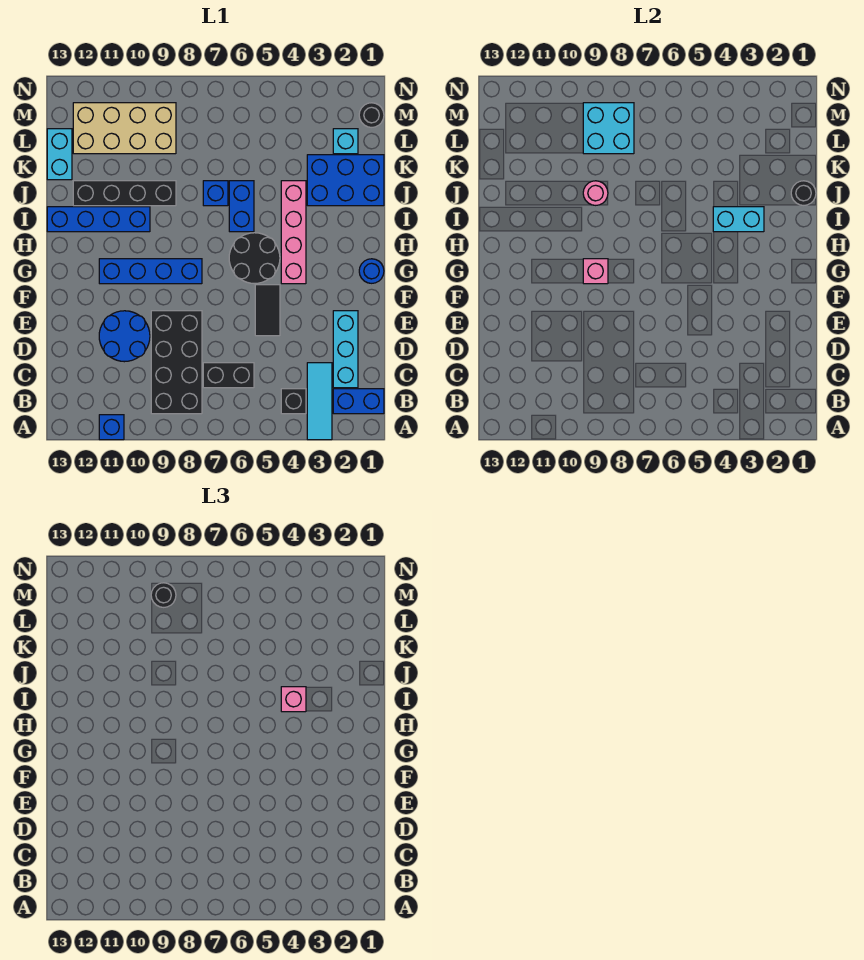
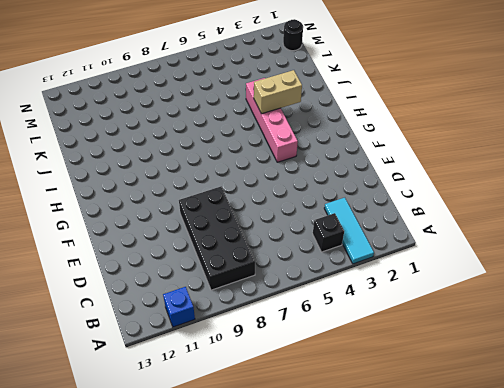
tan 1x2 brick [254,70,302,114] -> cyan 1x2 brick [713,207,764,232]
none -> blue 1x2 brick [333,389,384,414]
none -> cyan 1x3 brick [333,311,358,388]
none -> black 1x2 brick [203,363,254,388]

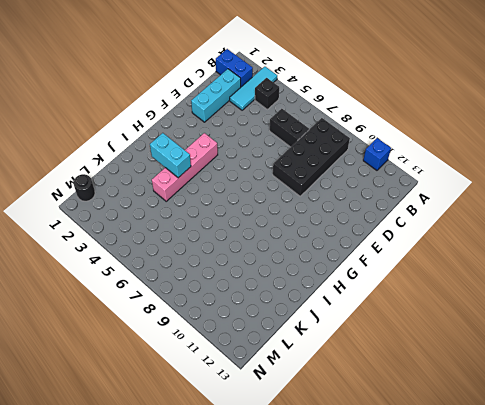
none -> blue 2x2 round brick [99,311,150,362]
none -> black 1x2 tile [255,285,280,336]
none -> blue 1x1 round brick [359,259,384,283]

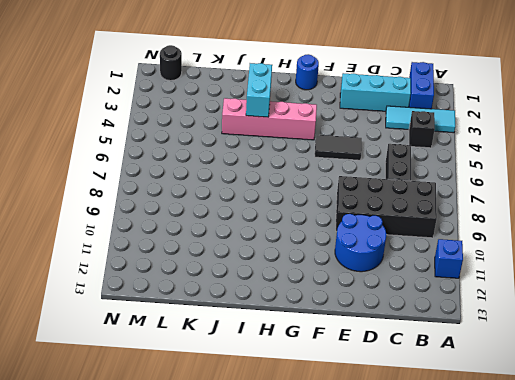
none -> black 2x2 round brick [229,233,280,284]
none -> blue 1x4 brick [99,259,202,284]
none -> blue 1x2 brick [229,181,254,232]

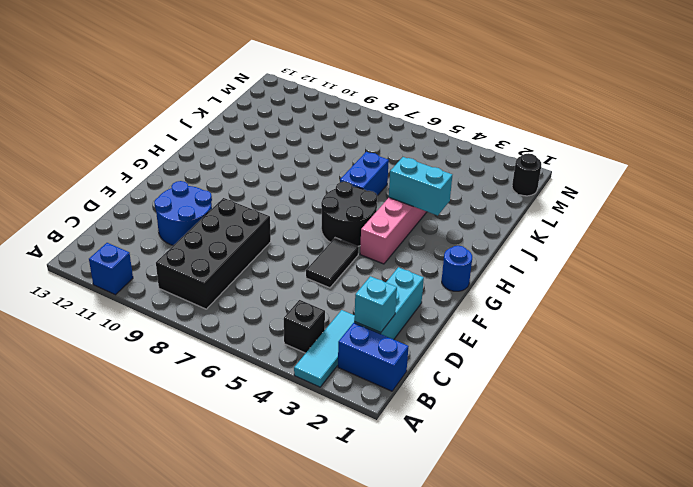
cyan 1x1 brick [354,276,397,333] -> cyan 1x1 brick moved to [333,129,358,154]
none -> black 1x2 brick [203,363,254,388]
none -> blue 1x4 brick [99,259,202,284]
none -> blue 1x4 brick [47,207,150,232]

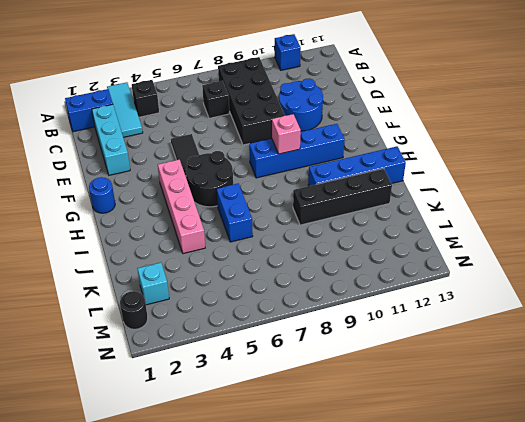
black 1x1 brick [202,81,229,118] -> black 1x2 brick [203,363,254,388]
none -> blue 2x3 brick [307,155,384,206]
none -> blue 1x1 brick [203,181,228,206]
none -> cyan 1x2 brick [47,129,72,180]

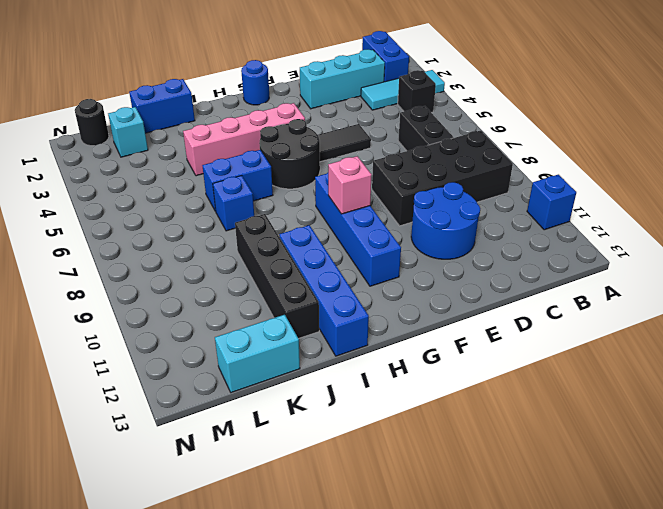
blue 1x2 brick [129,79,195,133] -> blue 2x3 brick [307,155,384,206]
none -> tan 2x4 brick [73,103,176,154]
none -> cyan 1x2 brick [713,207,764,232]
none -> black 1x1 round brick [791,181,816,205]

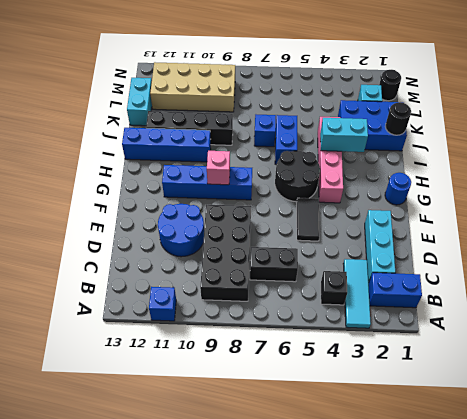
none -> pink 1x1 round brick [583,181,608,205]
none -> cyan 2x2 brick [583,103,634,154]
none -> pink 1x1 brick [281,687,306,712]

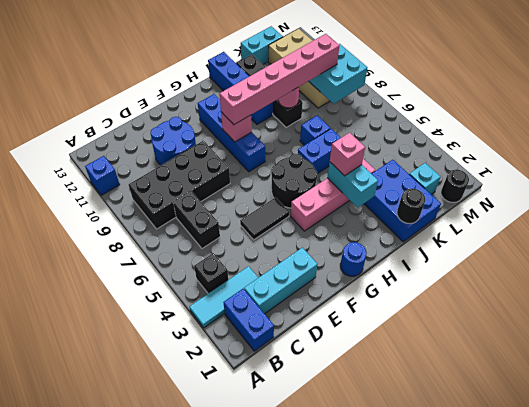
pink 1x6 brick [220,34,339,125] -> none
none -> black 1x1 round brick [151,583,176,607]

